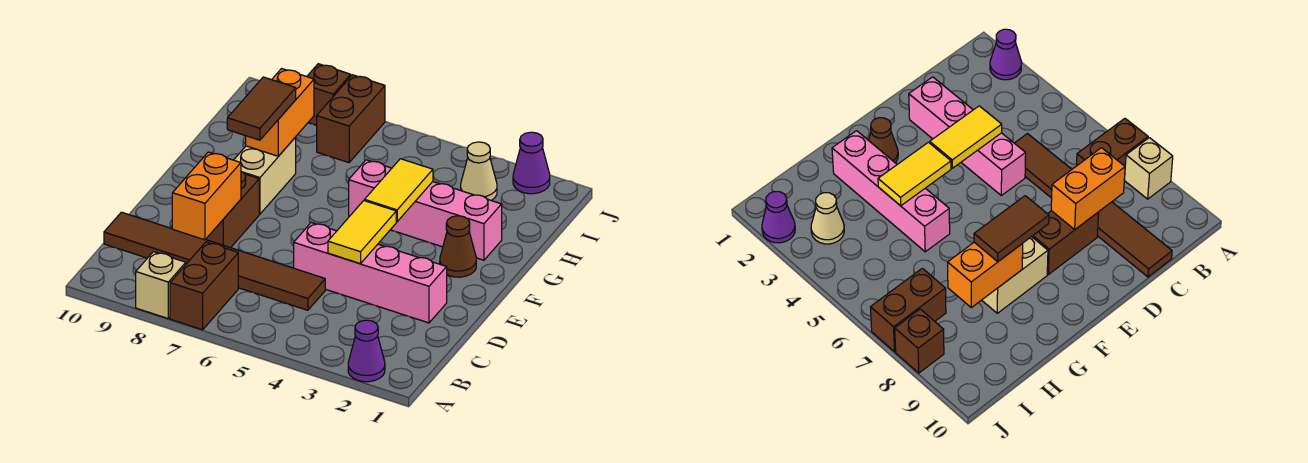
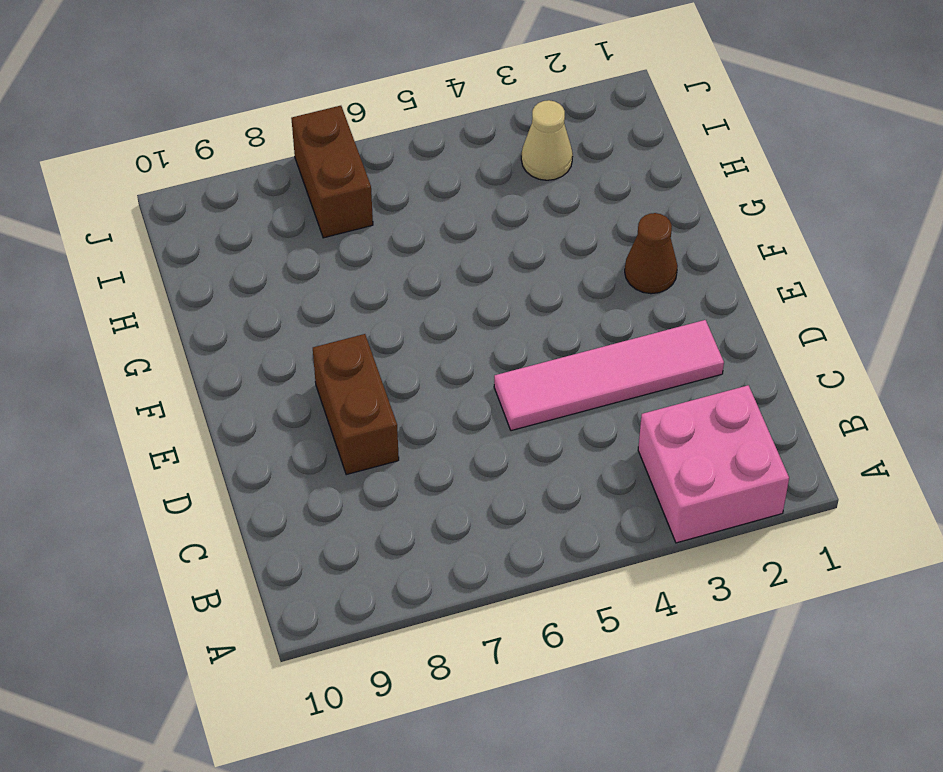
pink 2x2 brick [638,385,789,543] -> purple 1x1 cone [348,320,385,382]
pink 1x4 tile [494,320,724,431] -> pink 1x4 brick [294,223,447,323]
none -> brown 1x2 brick [170,242,238,330]
none -> tan 1x1 brick [136,252,186,318]
none -> brown 1x6 tile [104,212,325,310]

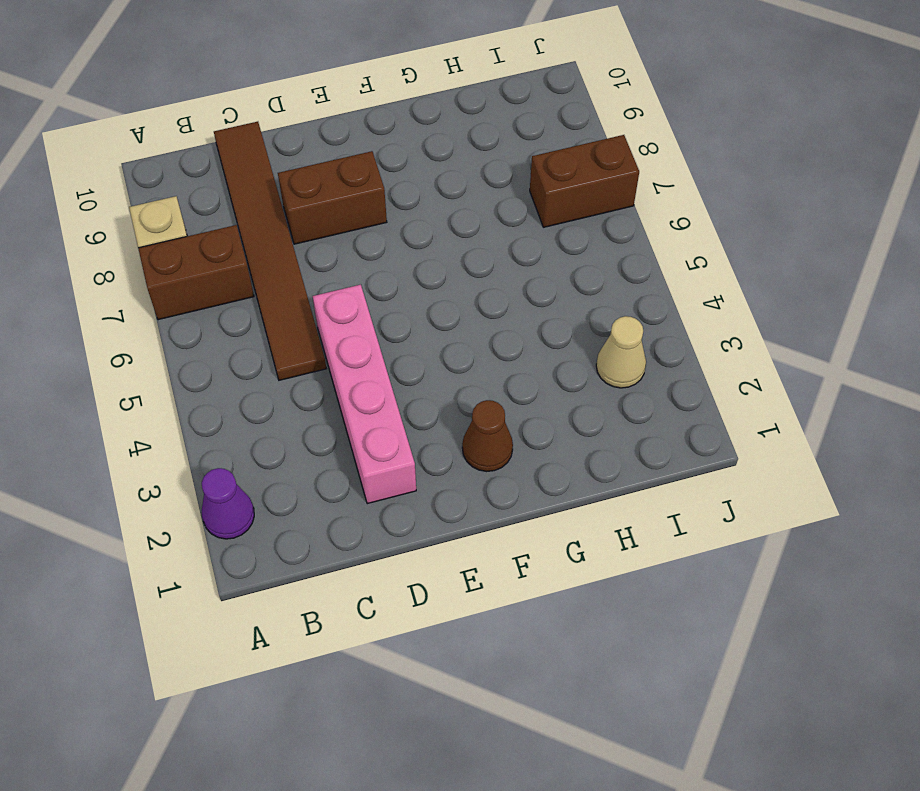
none -> tan 1x2 brick [234,137,296,214]
none -> pink 1x4 brick [349,160,502,260]
none -> purple 1x1 cone [513,132,550,194]

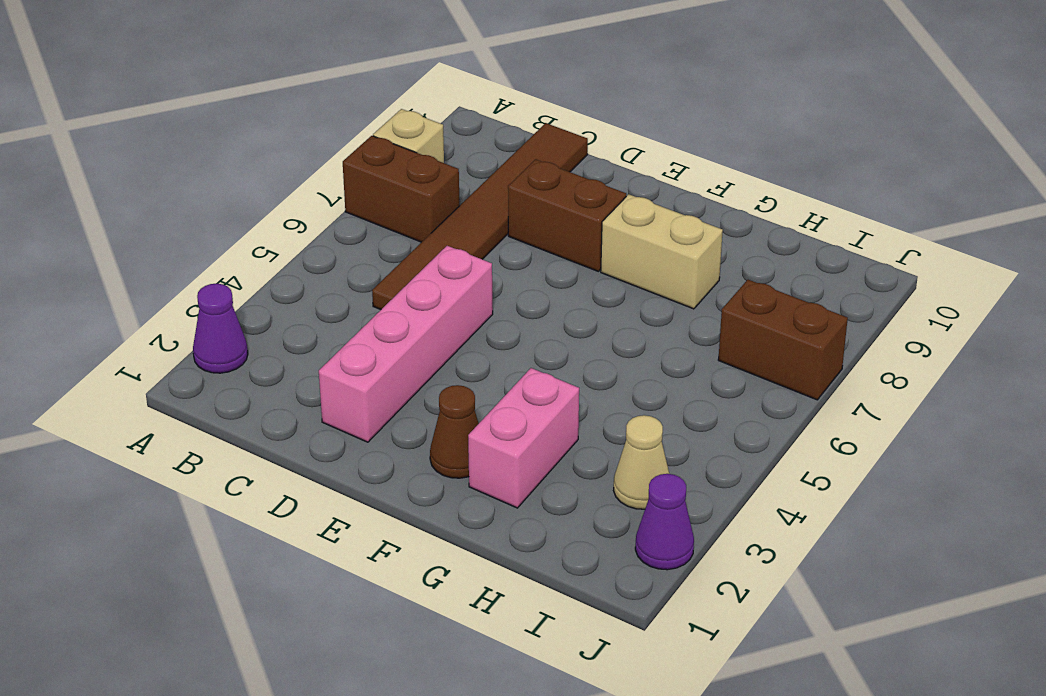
pink 1x2 brick [468,368,579,508] -> pink 1x4 brick [349,160,502,260]
none -> brown 1x1 brick [307,64,351,125]
none -> orange 1x2 brick [172,152,241,240]
none -> yellow 1x2 tile [328,201,396,264]

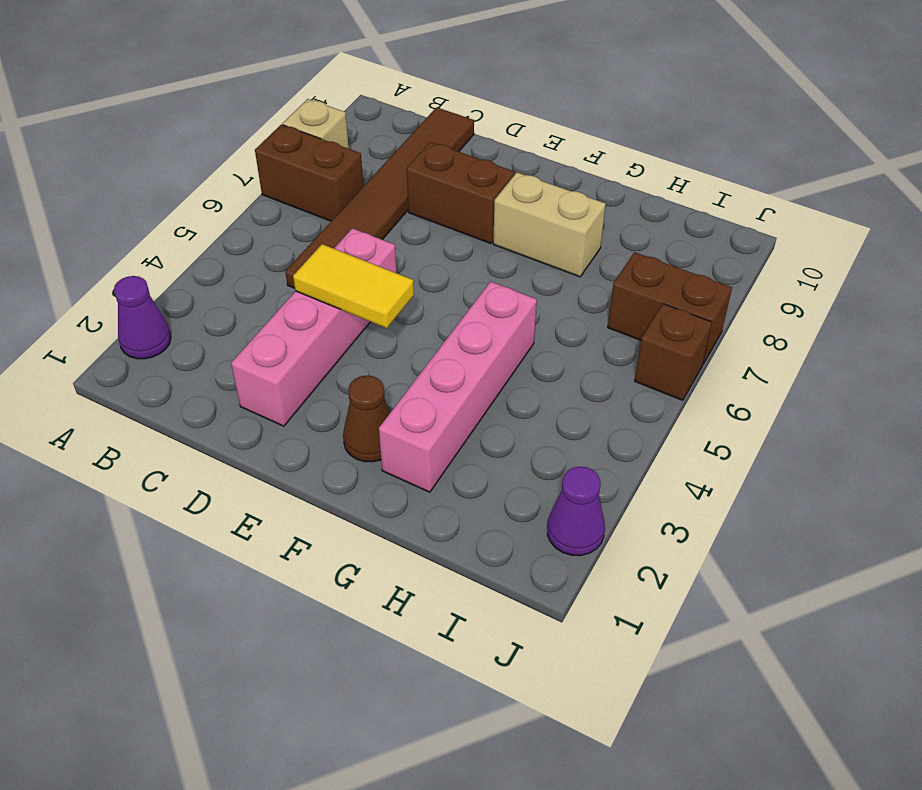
brown 1x1 brick [635,304,712,400] -> brown 1x1 brick moved to [307,64,351,125]
none -> tan 1x1 cone [461,142,497,201]
none -> orange 1x2 brick [172,152,241,240]
none -> yellow 1x2 tile [365,159,433,222]

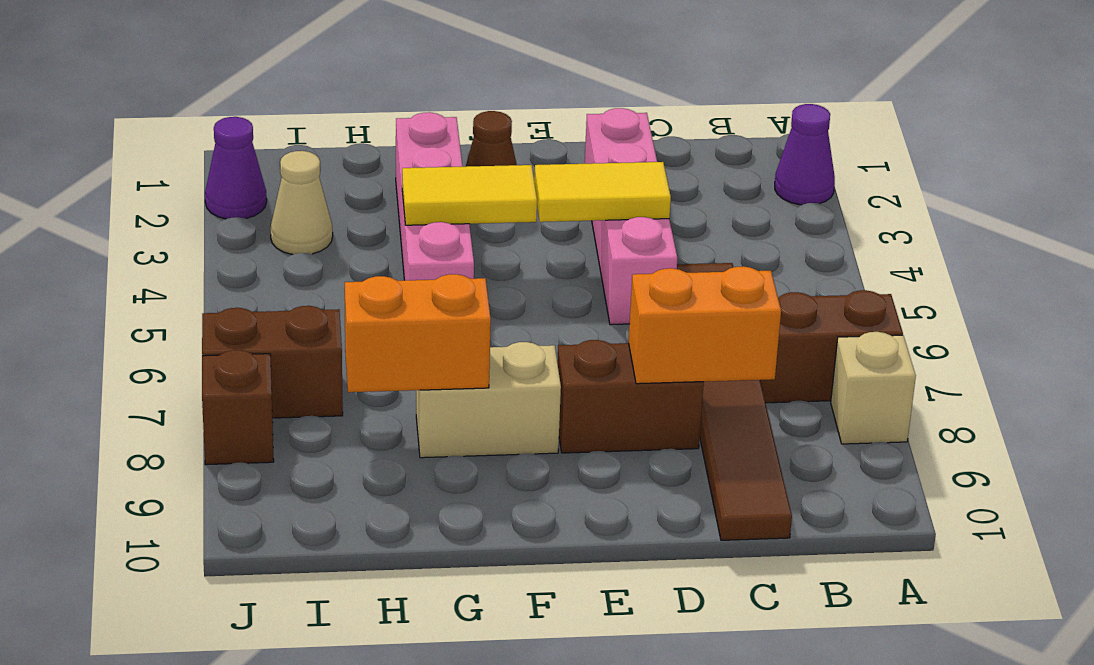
none -> brown 1x2 tile [227,77,296,140]

